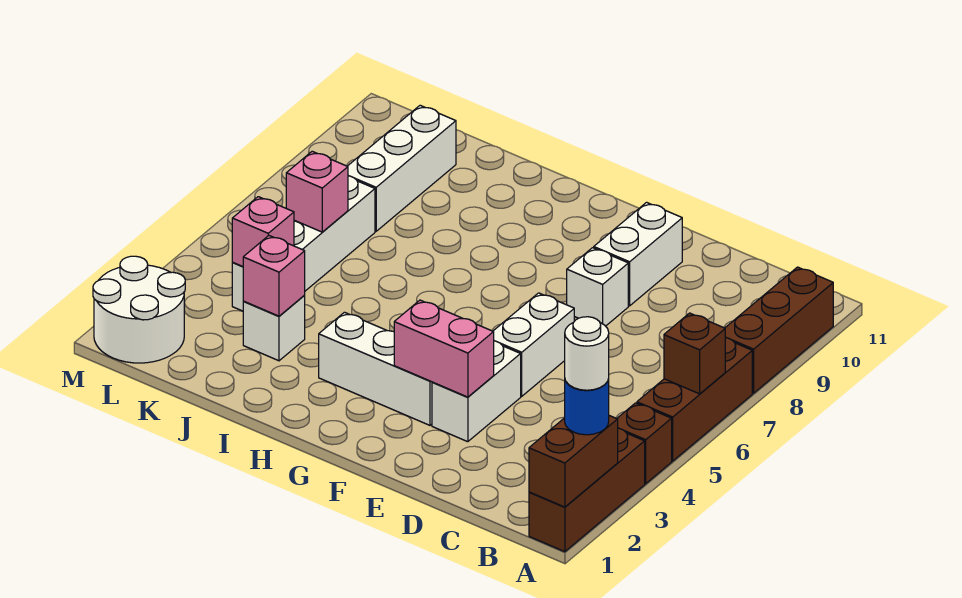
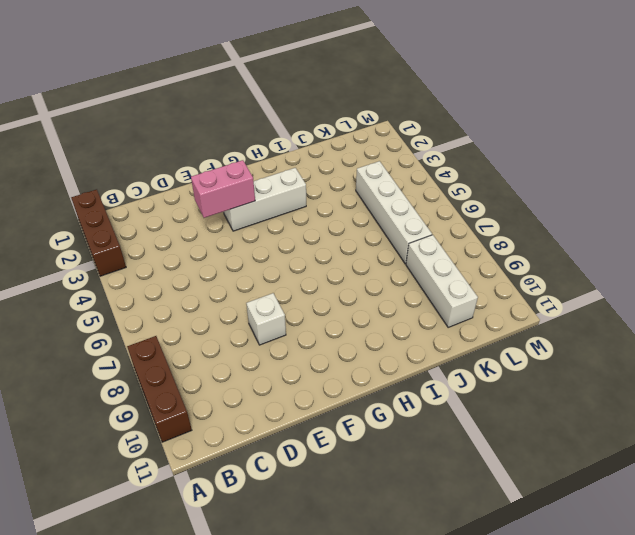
none -> brown 1x1 brick [617,403,672,484]
none -> brown 1x3 brick [637,338,752,461]
none -> white 1x2 brick [432,341,521,442]

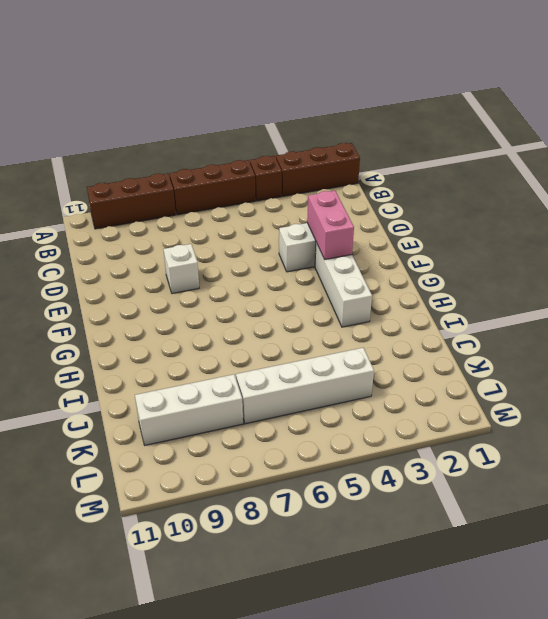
none -> white 1x2 brick [493,293,574,396]
none -> white 1x2 brick [594,202,682,306]
none -> white 1x1 brick [243,295,305,361]

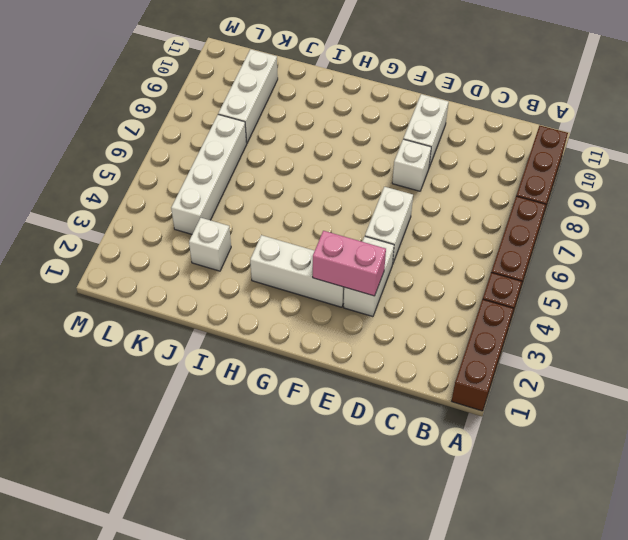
none -> white 2x2 round brick [93,256,185,363]
none -> brown 1x2 brick [529,416,618,507]
none -> brown 1x1 brick [664,313,725,394]

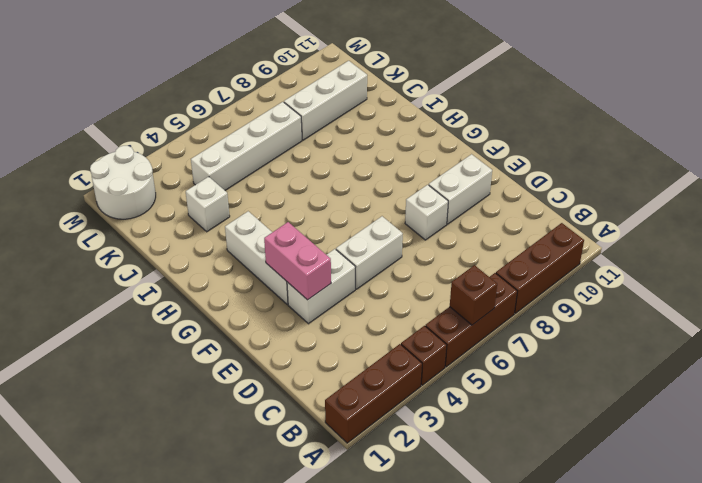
none -> brown 1x2 brick [529,416,618,507]
none -> pink 1x1 brick [243,236,305,316]
none -> pink 1x1 brick [232,197,294,266]

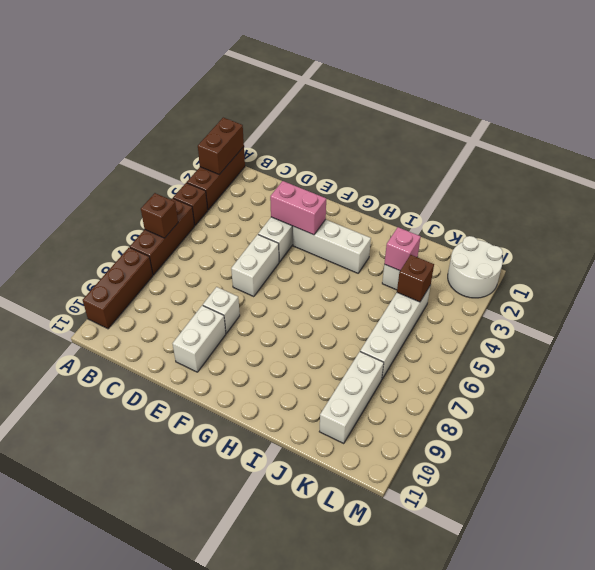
brown 1x1 brick [397,255,434,302] -> pink 1x1 brick [232,197,294,266]
none -> pink 1x1 brick [286,151,348,232]
none -> blue 1x1 round brick [565,379,609,435]
none -> white 1x1 round brick [565,317,609,390]

